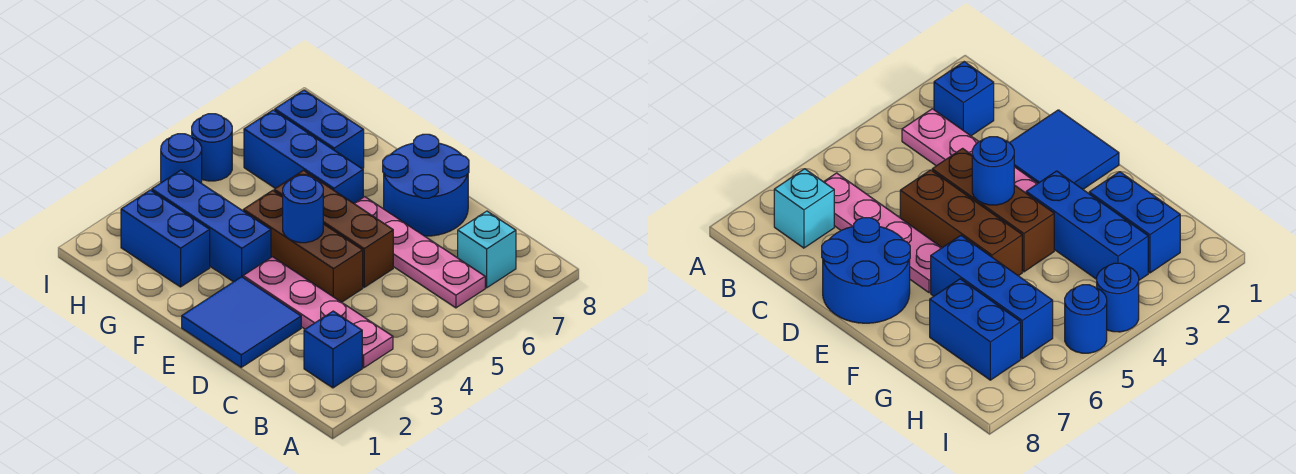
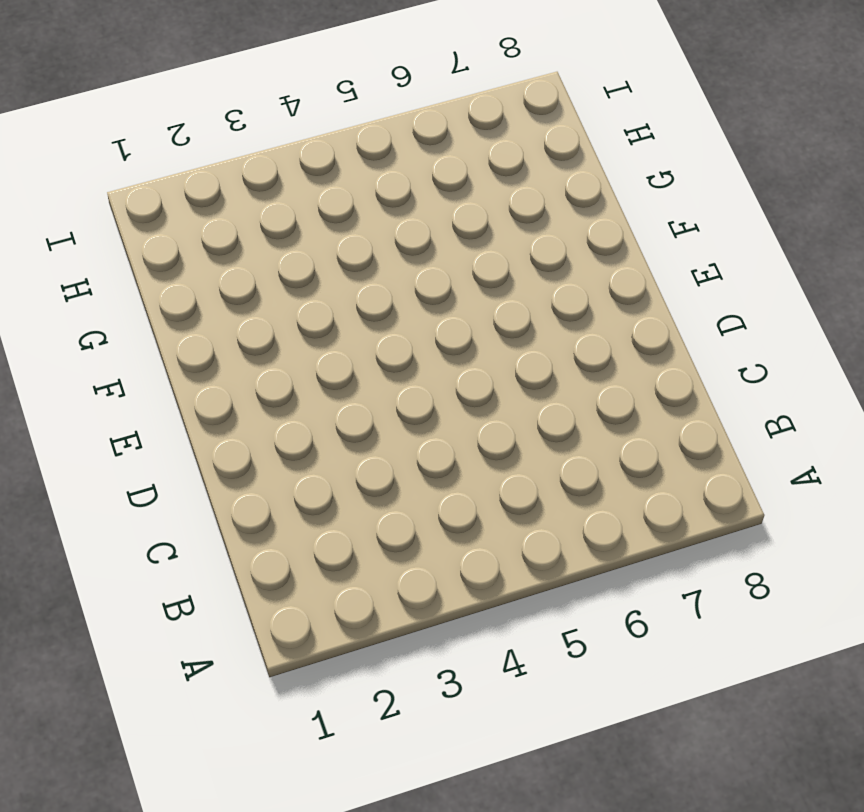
none -> blue 1x1 brick [304,311,362,388]
none -> pink 1x4 plate [243,257,393,368]
none -> pink 1x4 plate [354,197,485,308]

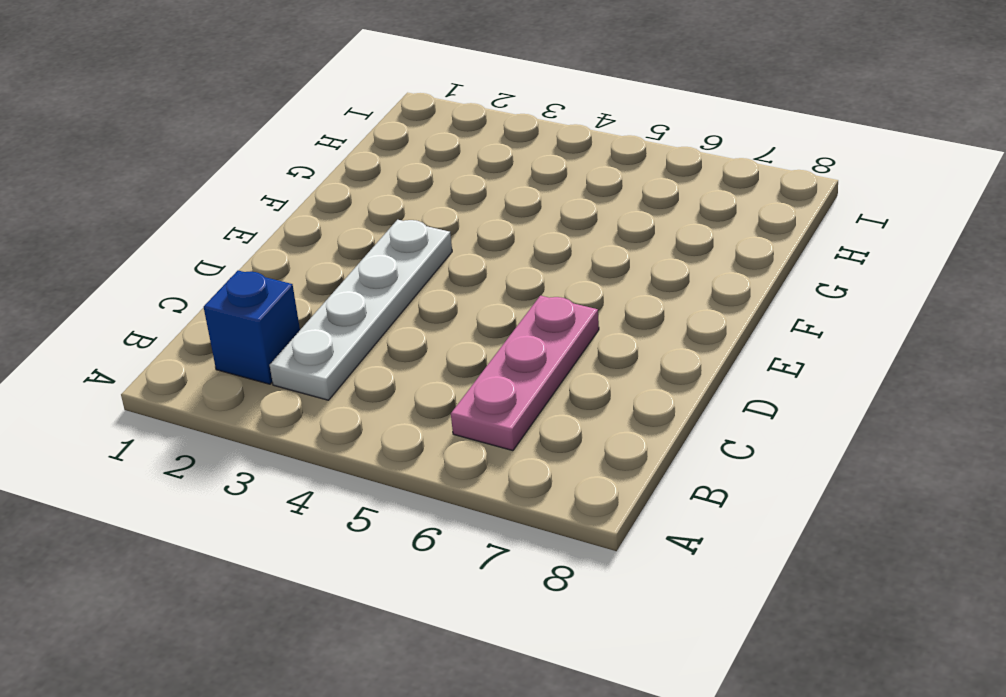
white 1x4 plate [270,220,452,400] -> pink 1x4 plate [243,257,393,368]
pink 1x3 plate [451,296,599,451] -> pink 1x4 plate [354,197,485,308]
none -> cyan 1x1 brick [458,211,516,288]
none -> blue 2x2 tile [182,277,301,367]
none -> brown 1x3 brick [243,190,363,302]

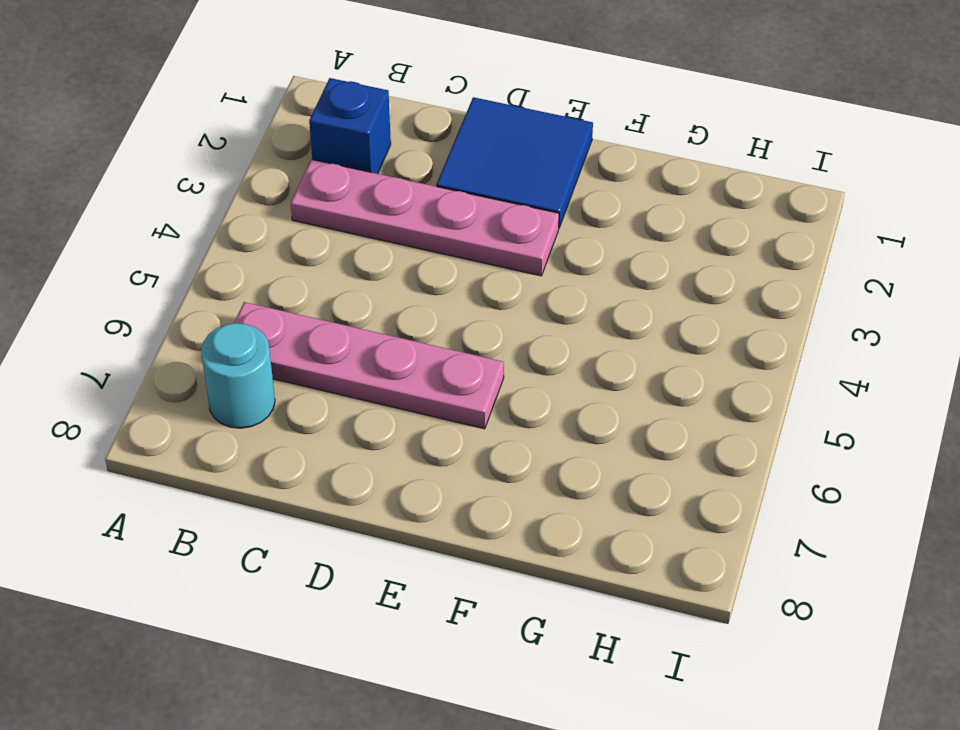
cyan 1x1 round brick [201,323,275,428] -> cyan 1x1 brick [458,211,516,288]
none -> brown 1x3 brick [243,190,363,302]
none -> brown 1x3 brick [274,170,393,287]
none -> blue 2x2 round brick [383,134,469,236]

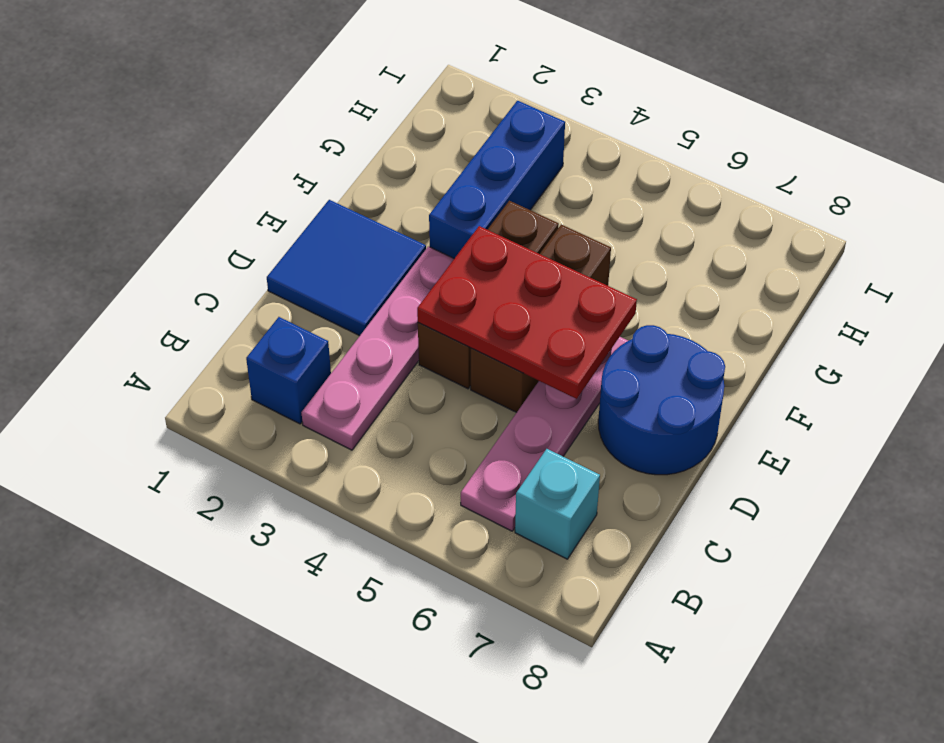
red 2x3 plate [417,226,637,399] -> blue 1x1 round brick [283,175,323,243]
none -> blue 1x3 brick [244,110,363,203]
none -> blue 1x2 brick [121,190,210,287]
none -> blue 1x2 brick [275,90,364,169]

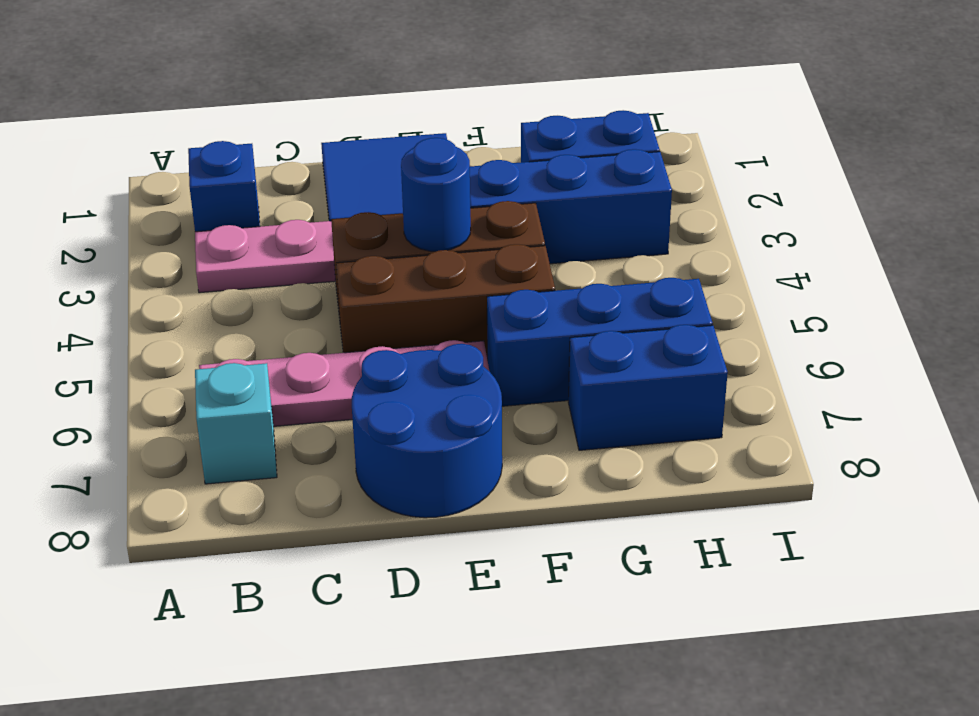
none -> blue 1x1 round brick [161,134,202,183]
none -> blue 1x1 round brick [192,114,232,181]

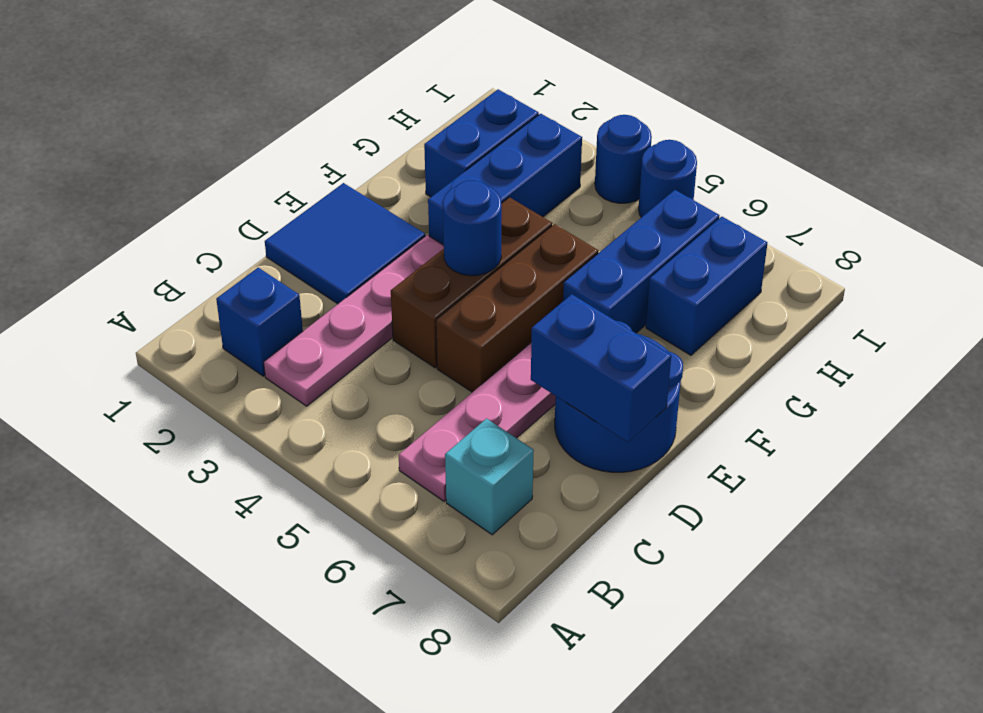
blue 1x2 brick [531,294,671,442] -> none

